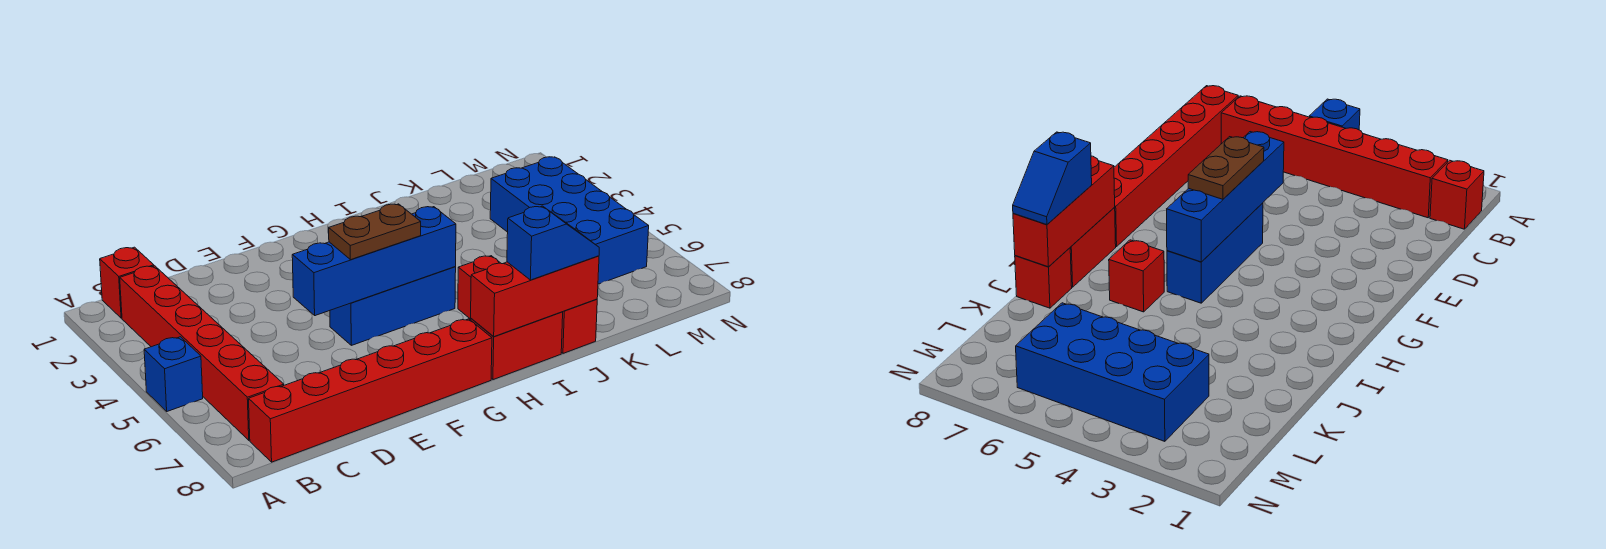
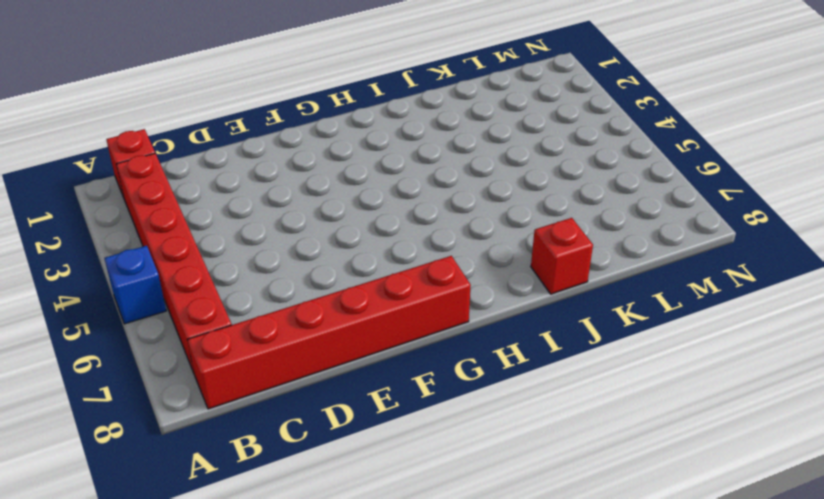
none -> blue 1x3 brick [330,267,456,345]
none -> red 1x2 brick [471,312,563,380]
none -> red 1x1 brick [458,256,500,319]

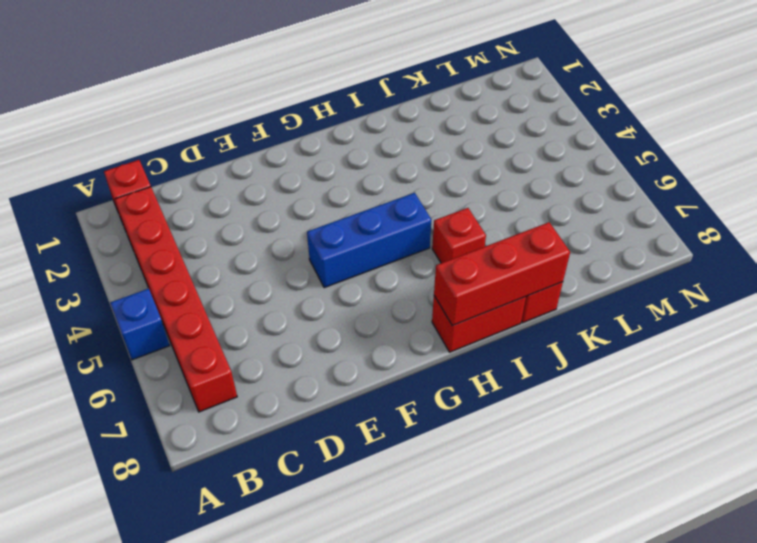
none -> red 1x6 brick [249,319,492,462]
none -> blue 2x4 brick [490,157,649,284]
none -> blue 1x4 brick [292,207,456,316]

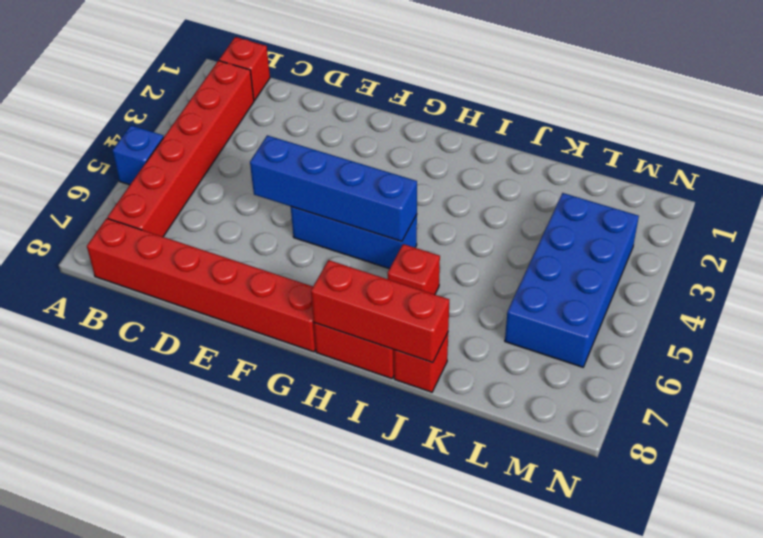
none -> brown 1x2 plate [329,204,421,260]
none -> blue 1x2 slope [507,206,599,280]

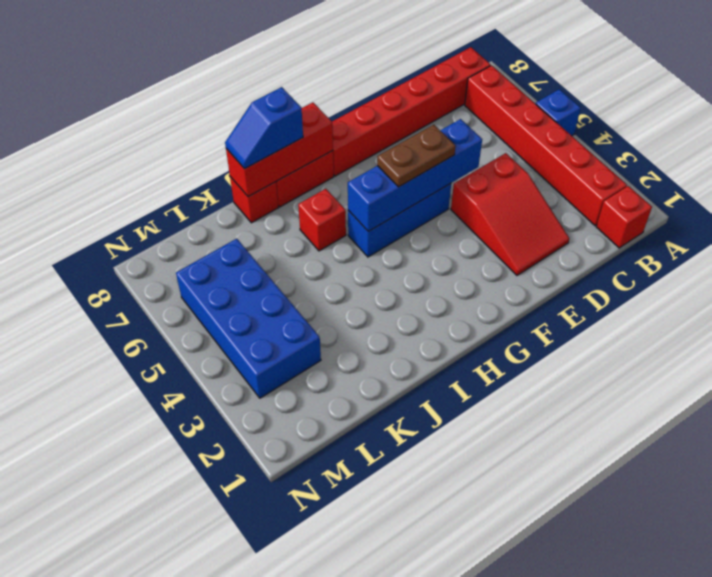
red 2x3 slope [451,153,569,275] -> none

